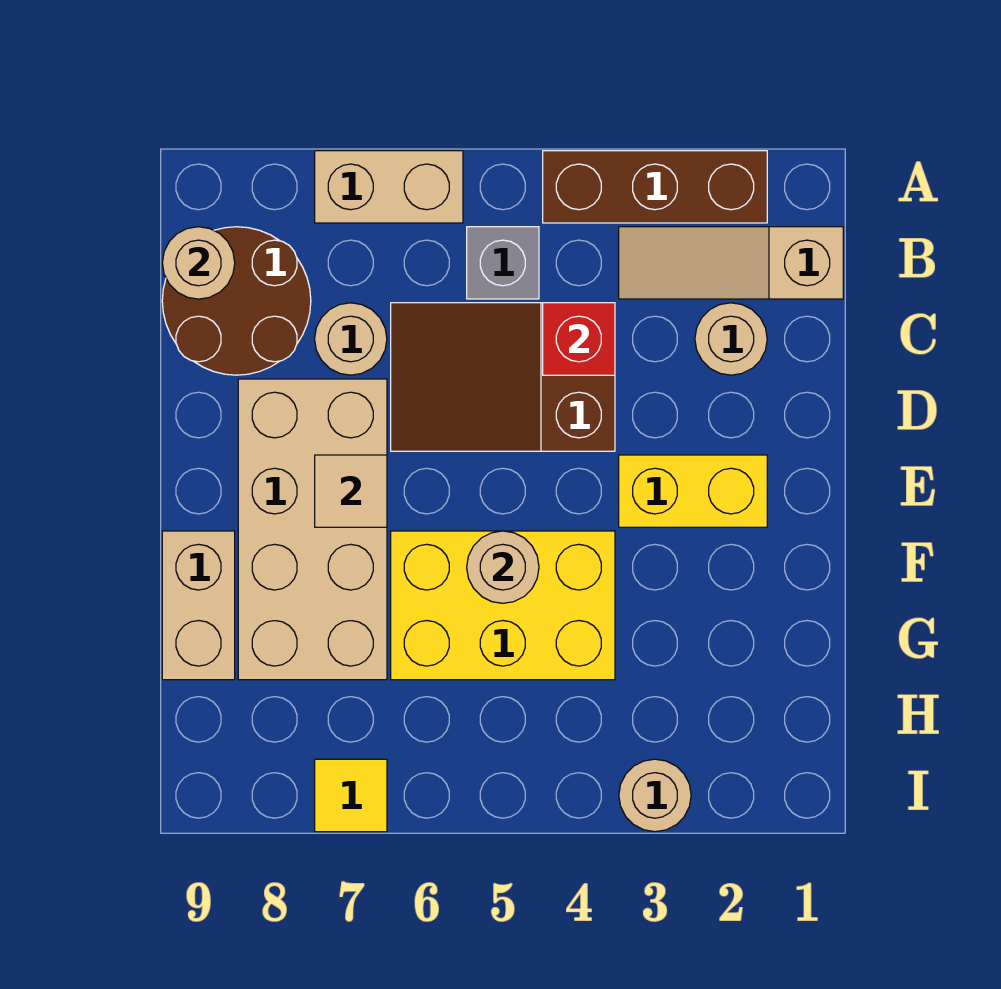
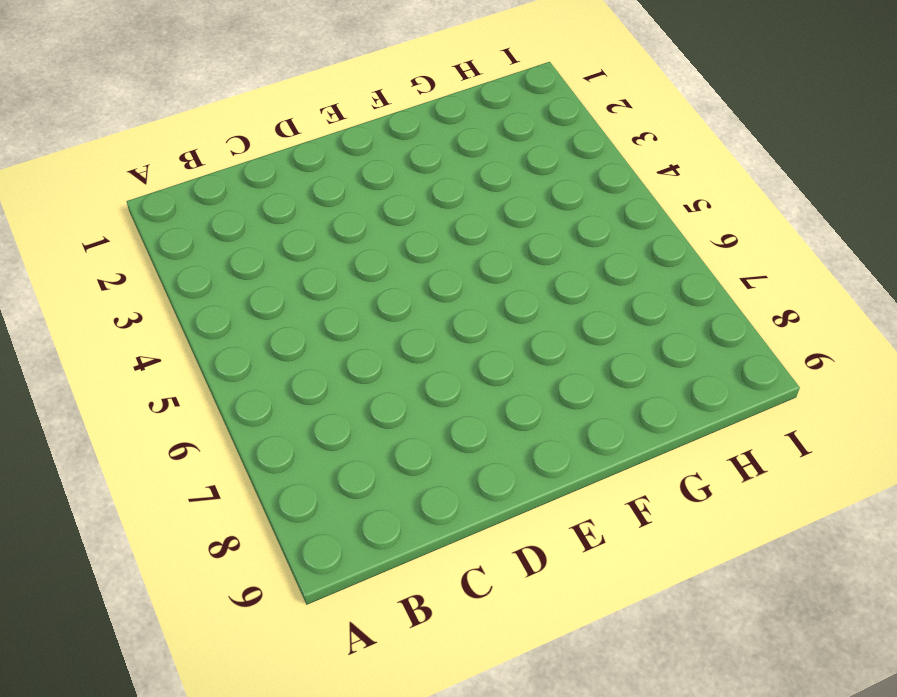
none -> brown 1x3 brick [543,151,767,223]
none -> tan 1x2 brick [315,151,463,223]
none -> tan 1x3 slope [619,227,843,299]

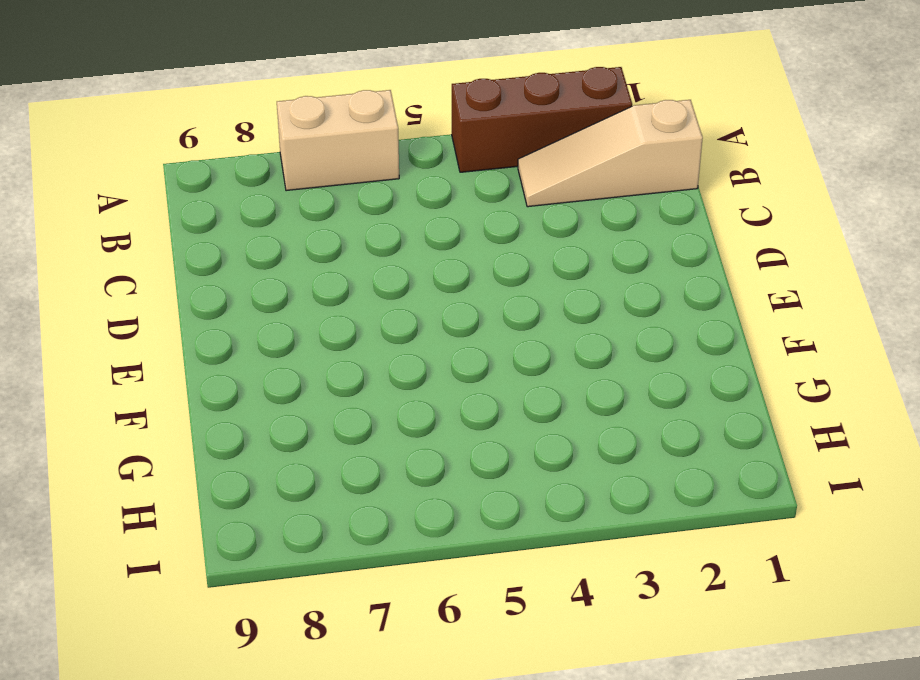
none -> grey 1x1 brick [467,227,539,299]
none -> brown 2x2 round brick [162,227,311,375]
none -> tan 1x1 round brick [695,303,767,375]

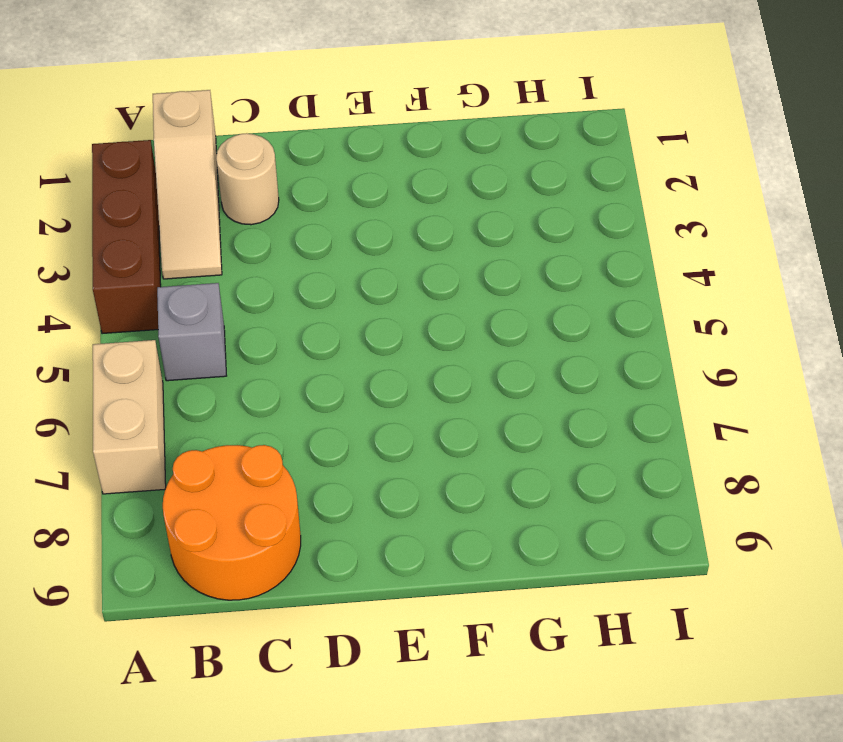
orange 2x2 round brick [163,445,301,600] -> brown 2x2 round brick [162,227,311,375]
none -> brown 2x3 slope [391,303,615,451]
none -> tan 1x1 round brick [315,303,387,375]
none -> tan 2x4 brick [238,379,387,680]

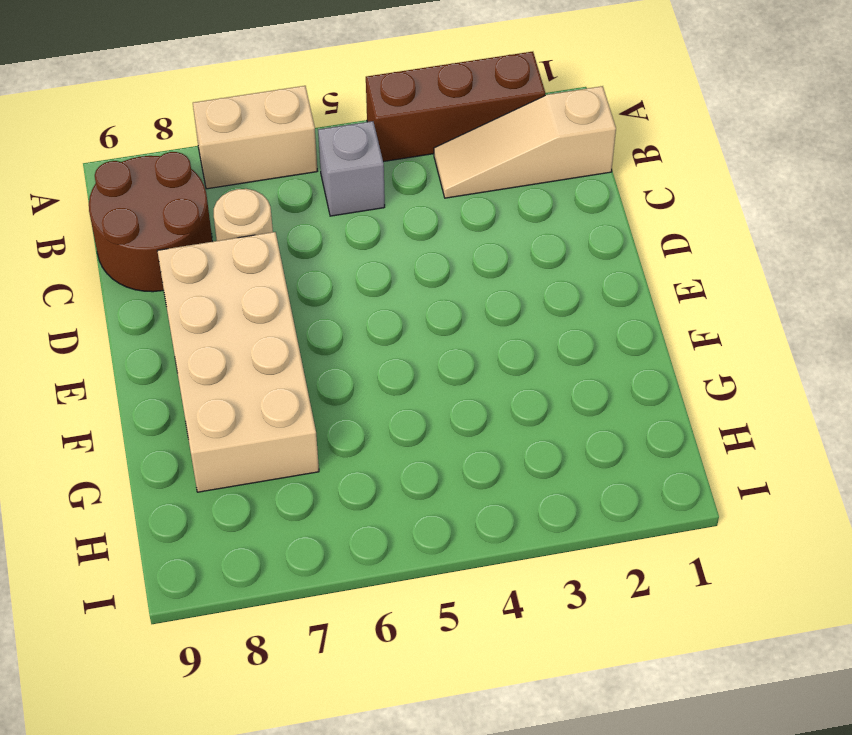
none -> tan 1x1 round brick [695,303,767,375]
none -> brown 2x3 slope [391,303,615,451]
none -> yellow 1x2 brick [619,455,767,527]

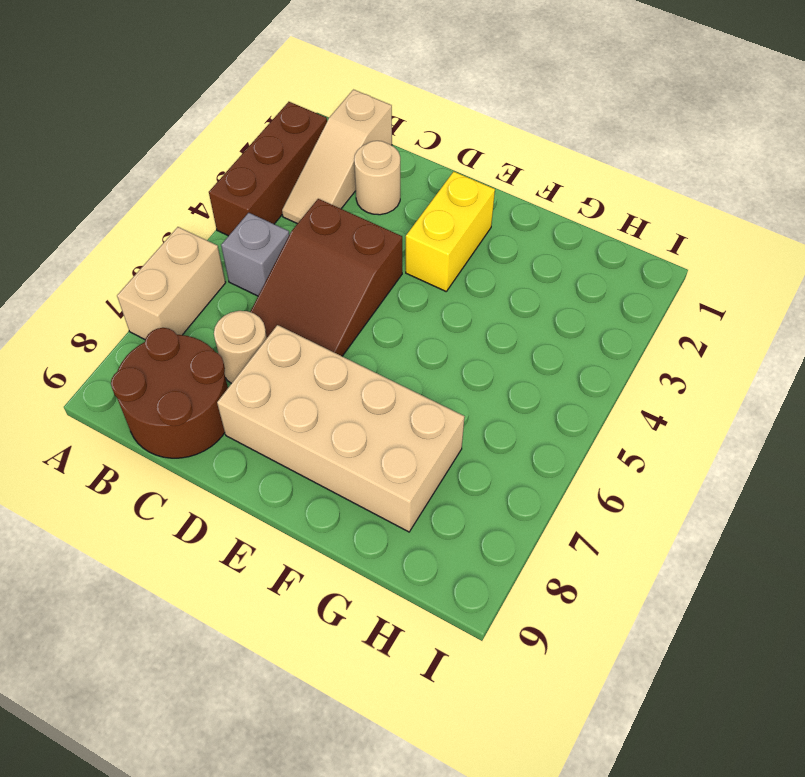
none -> yellow 2x3 brick [391,531,615,680]
none -> tan 1x2 brick [162,531,235,680]
none -> tan 1x1 round brick [619,759,691,832]

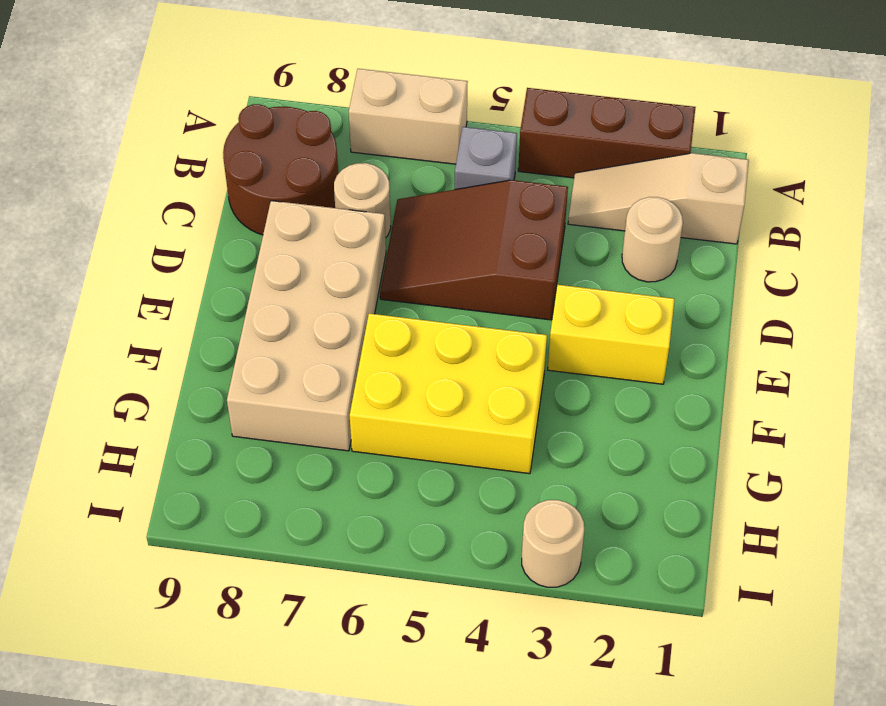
none -> tan 1x2 brick [162,531,235,680]
none -> yellow 1x1 tile [315,759,387,832]
none -> tan 1x1 round brick [162,227,235,299]

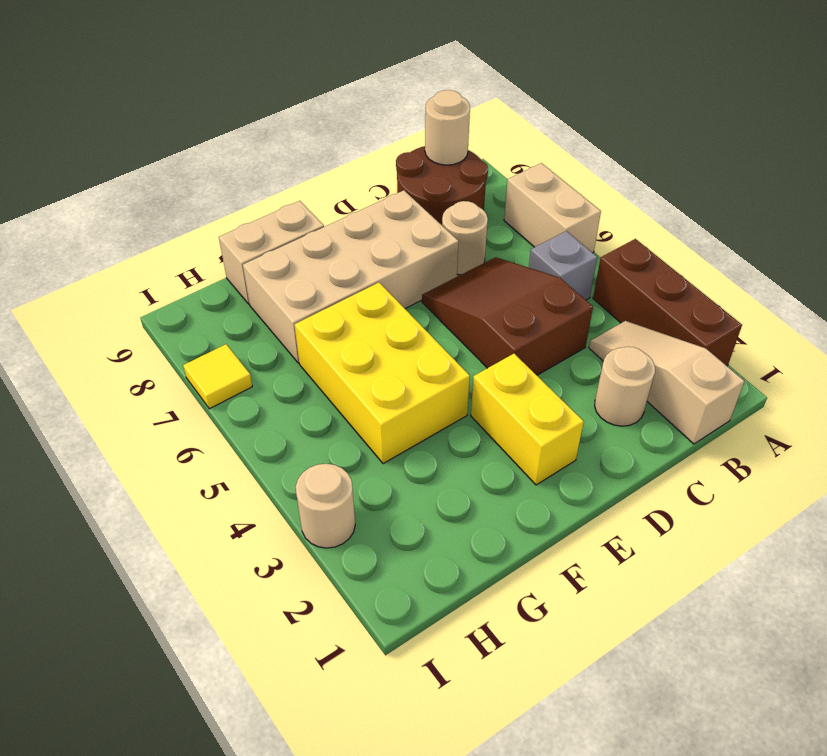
none -> red 1x1 brick [543,303,615,375]
none -> tan 1x1 tile [315,455,387,527]
none -> tan 1x1 round brick [467,531,539,603]

